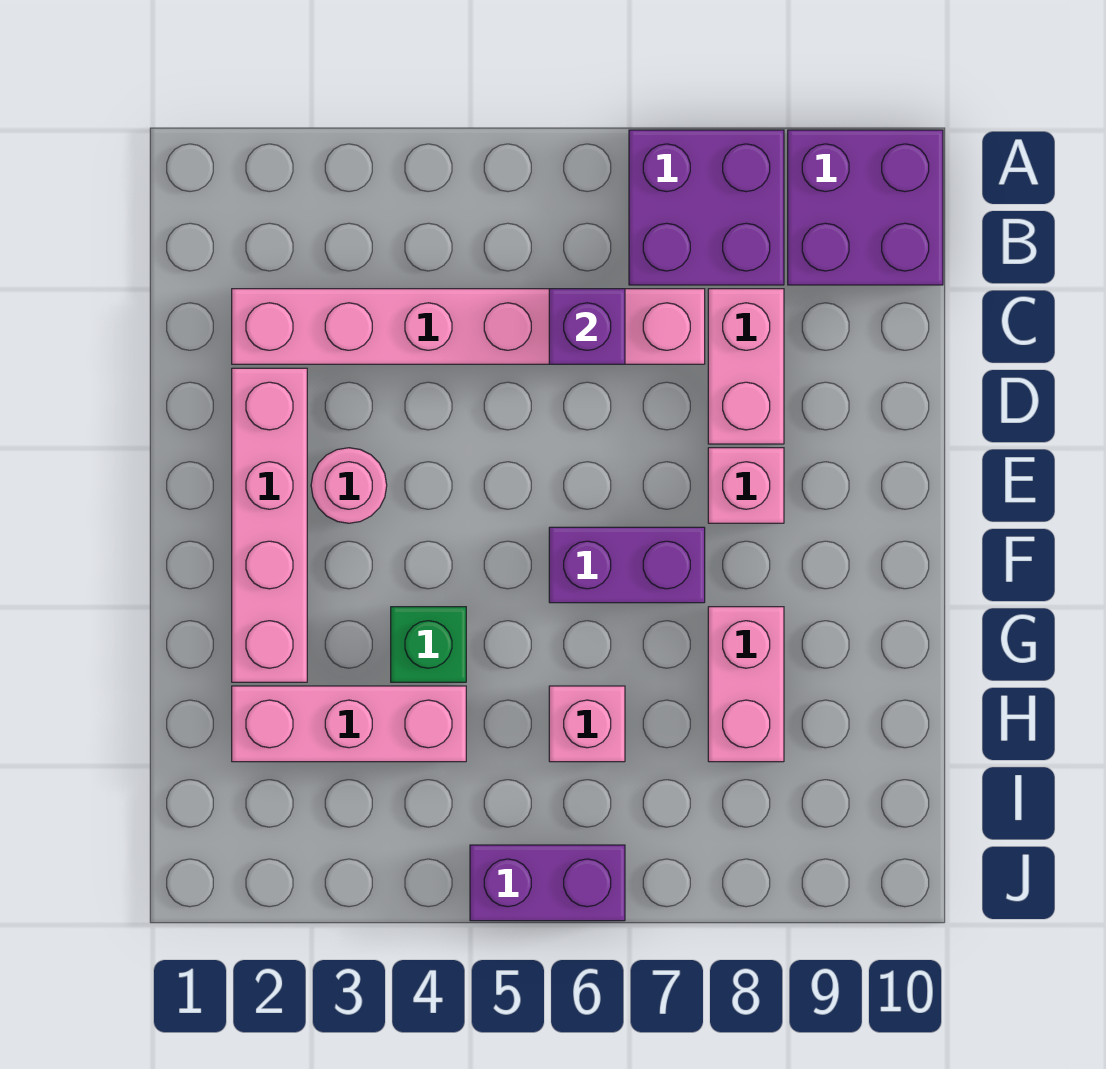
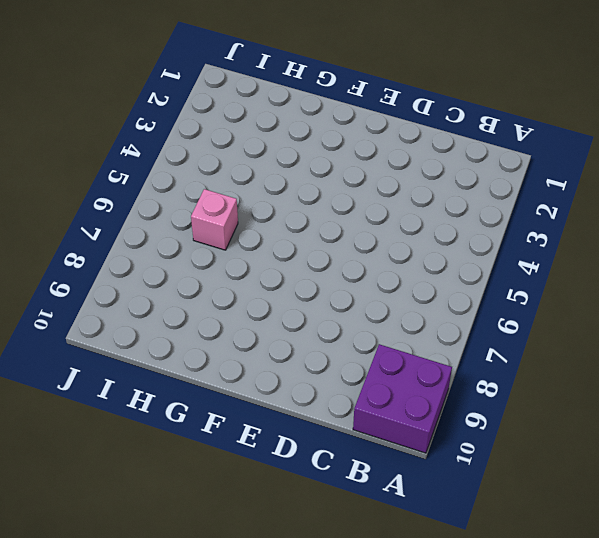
none -> purple 2x2 brick [629,130,784,285]
none -> pink 1x6 brick [232,289,705,364]
none -> pink 1x2 brick [708,289,784,444]

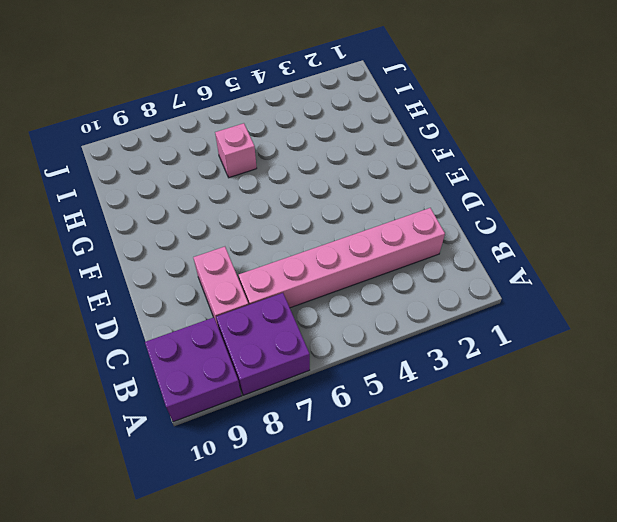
none -> pink 1x4 brick [232,368,307,682]
none -> pink 1x1 round brick [311,448,387,523]
none -> pink 1x1 brick [708,448,784,523]

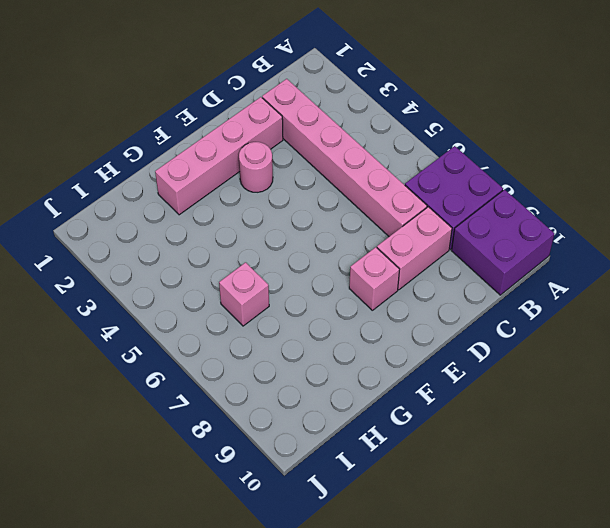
none -> purple 1x2 brick [549,527,705,603]
none -> green 1x1 brick [391,607,466,682]
none -> pink 1x2 brick [708,607,784,762]

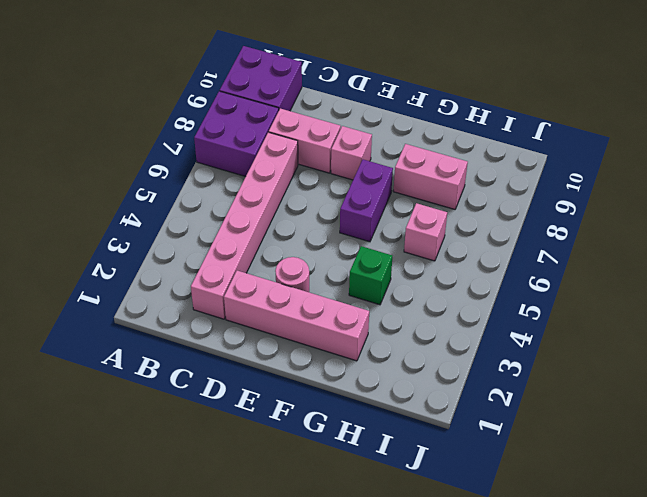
none -> pink 1x3 brick [232,686,466,762]
none -> purple 1x2 brick [470,845,625,921]
none -> purple 1x1 brick [549,289,625,364]

